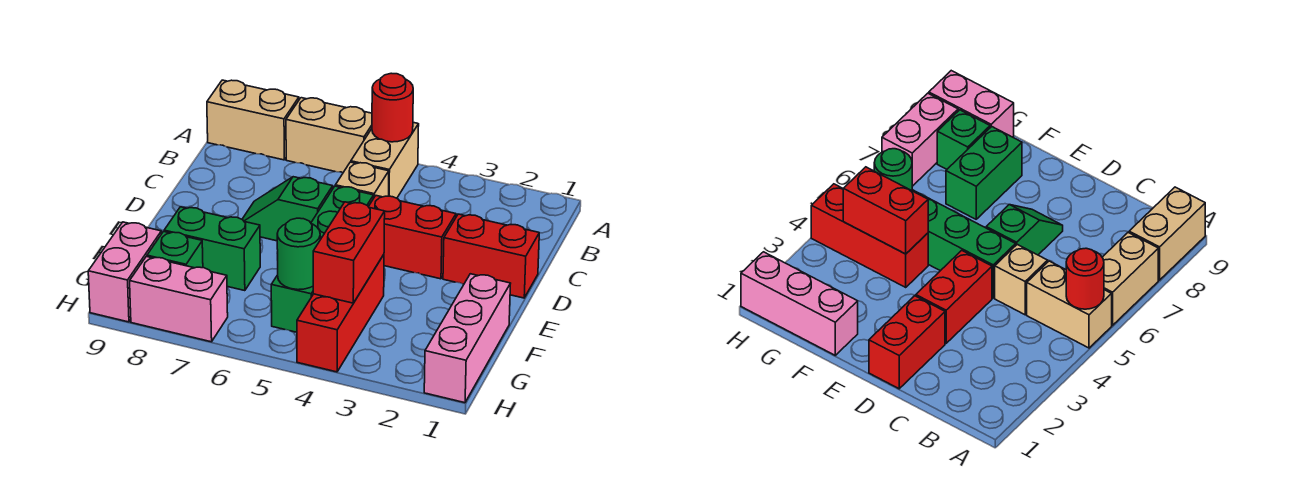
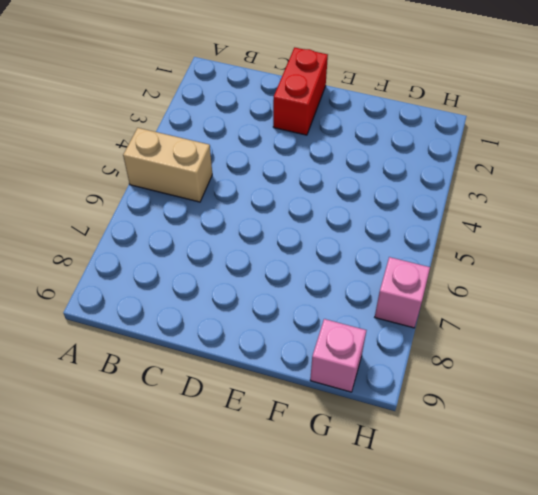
pink 1x1 brick [310,319,366,392] -> pink 1x2 brick [88,222,161,322]
pink 1x1 brick [375,257,430,328] -> pink 1x2 brick [130,257,228,342]
none -> tan 1x2 brick [286,98,372,173]
none -> tan 1x2 brick [207,80,299,160]
none -> tan 1x1 brick [335,162,389,197]

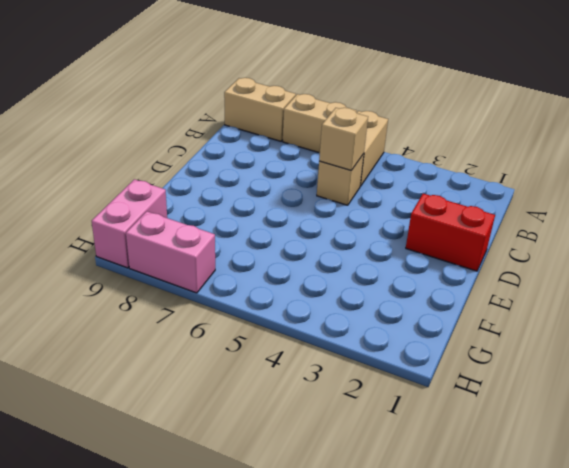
tan 1x1 brick [319,108,368,170] -> none
none -> red 1x2 brick [368,196,456,279]
none -> green 1x4 brick [271,186,374,332]
none -> green 1x2 slope [242,177,333,241]

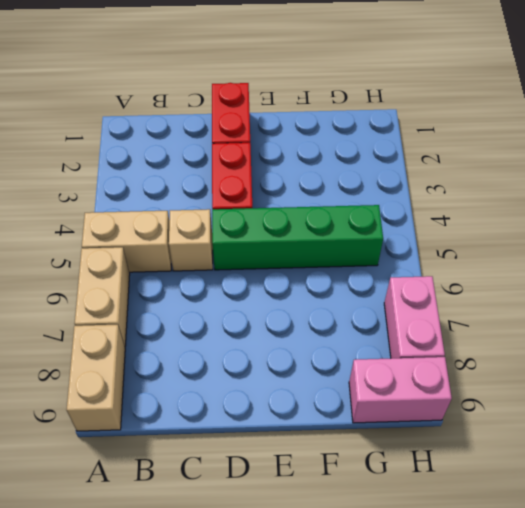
none -> green 1x2 slope [242,177,333,241]
none -> pink 1x3 brick [424,274,511,403]
none -> red 1x3 brick [297,255,384,372]

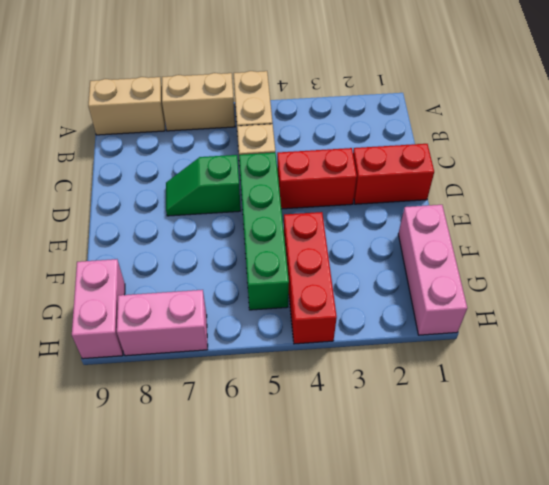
none -> green 1x2 brick [164,207,260,291]
none -> green 1x1 brick [147,232,203,268]
none -> red 1x1 round brick [372,73,413,142]

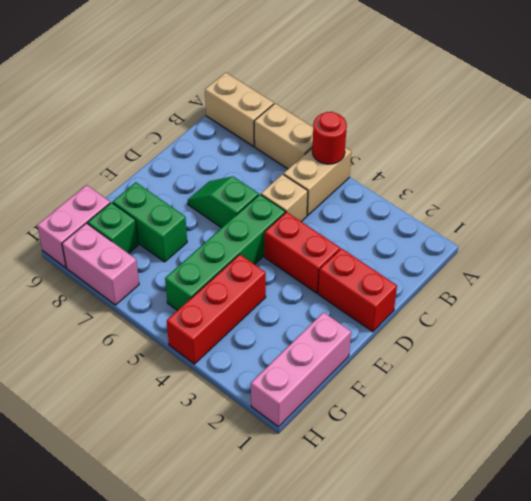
none -> red 1x2 brick [313,202,385,303]
none -> green 1x1 round brick [277,218,320,290]

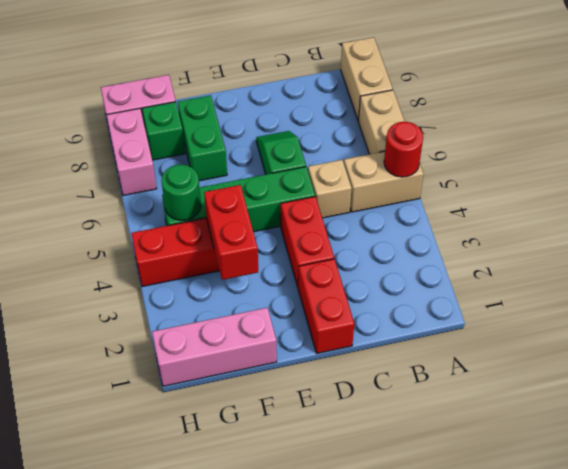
red 1x2 brick [204,185,258,280] -> red 1x2 brick turned to [313,202,385,303]

